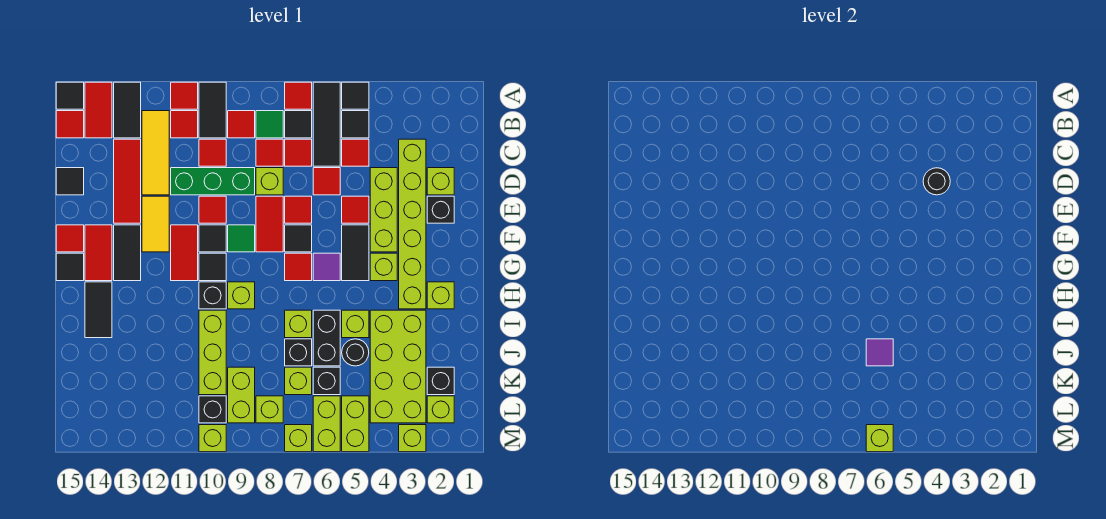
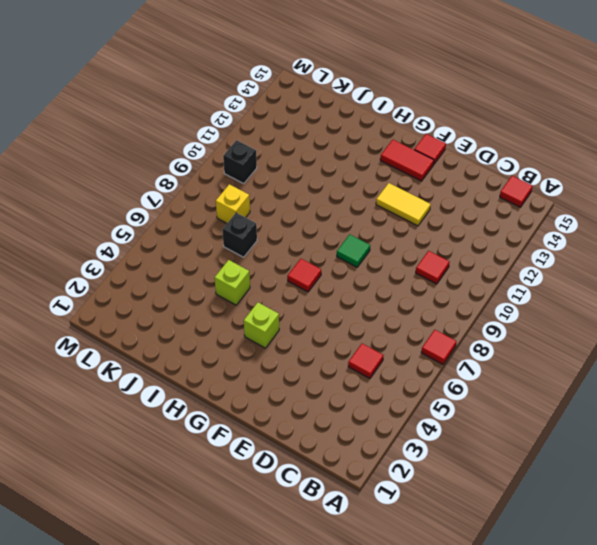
yellow 1x1 brick [216,184,250,223] -> none
none -> black 1x1 tile [342,82,369,109]
none -> black 1x3 tile [313,82,340,166]
none -> black 1x2 tile [199,82,226,138]
none -> red 1x1 tile [171,82,198,109]

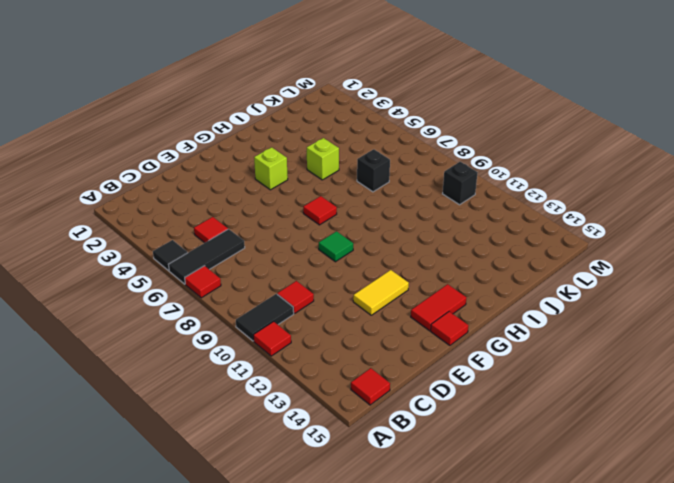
none -> black 1x2 tile [114,82,141,138]
none -> red 1x2 tile [85,82,112,138]
none -> black 1x1 tile [56,82,84,109]
none -> black 1x1 tile [342,111,369,138]

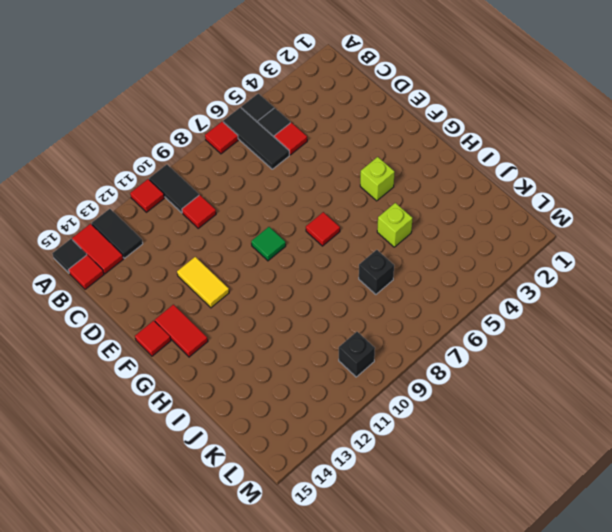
none -> black 1x1 tile [285,111,312,138]
none -> green 1x1 tile [256,111,283,138]
none -> red 1x1 tile [228,111,255,138]
none -> red 1x1 tile [171,111,198,138]

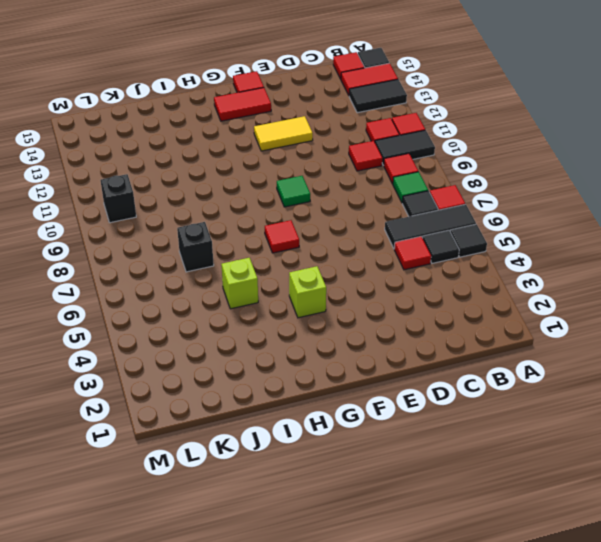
none -> yellow 1x3 tile [142,111,169,195]
none -> lime 1x6 brick [399,139,426,309]
none -> red 1x1 tile [285,139,312,166]
none -> red 1x1 tile [256,139,283,166]

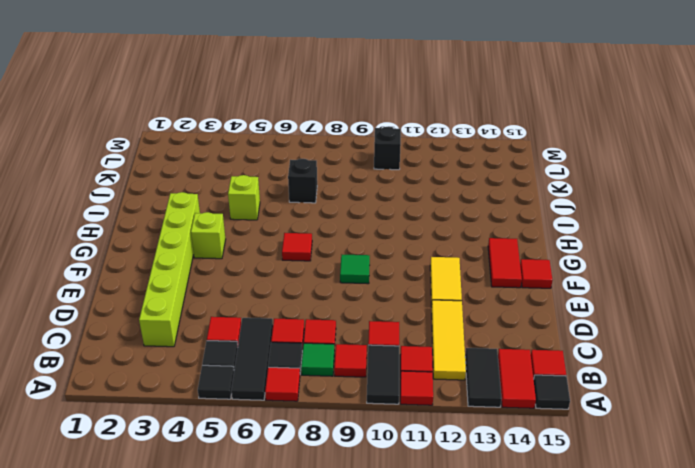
none -> red 1x3 tile [114,139,141,223]
none -> lime 1x1 brick [427,168,454,195]
none -> lime 1x3 brick [370,168,397,252]
none -> red 1x1 tile [313,168,340,195]

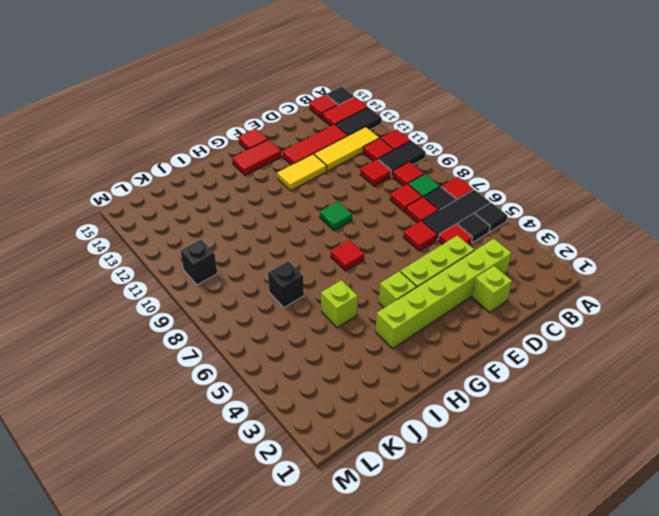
none -> lime 1x1 brick [256,168,283,195]
none -> green 1x3 brick [171,168,255,195]
none -> black 1x1 tile [56,168,84,195]
none -> black 1x1 brick [427,196,454,223]

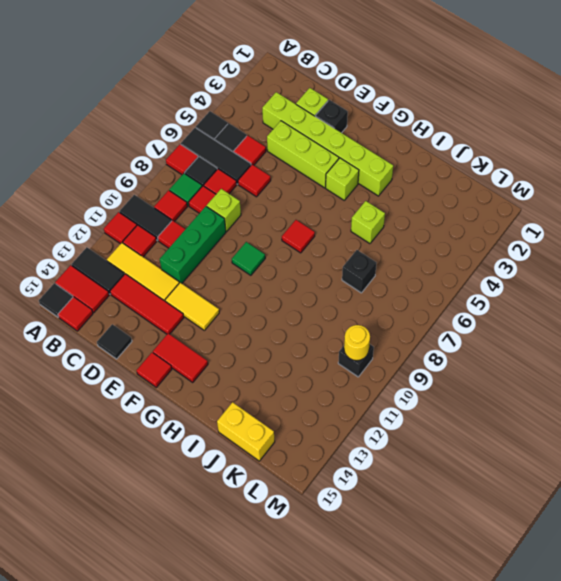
yellow 1x2 brick [217,402,275,461] -> none
yellow 1x1 round brick [344,325,370,361] -> none
none -> red 1x1 tile [342,196,369,223]
none -> red 1x1 tile [285,196,312,223]
none -> red 1x2 tile [256,196,283,252]
none -> red 1x1 tile [199,196,226,223]

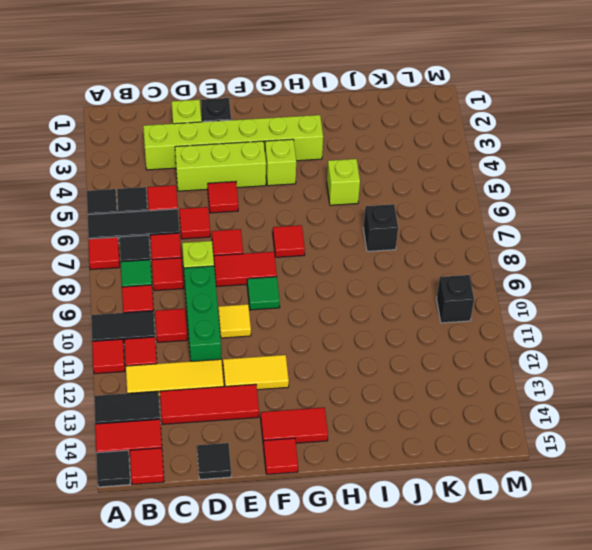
yellow 1x1 tile [218,304,251,338] -> red 1x1 tile [199,196,226,223]
none -> black 1x2 tile [342,225,369,281]
none -> black 1x1 tile [285,225,312,252]
none -> black 1x1 tile [199,225,226,252]
none -> red 1x2 tile [171,225,198,281]

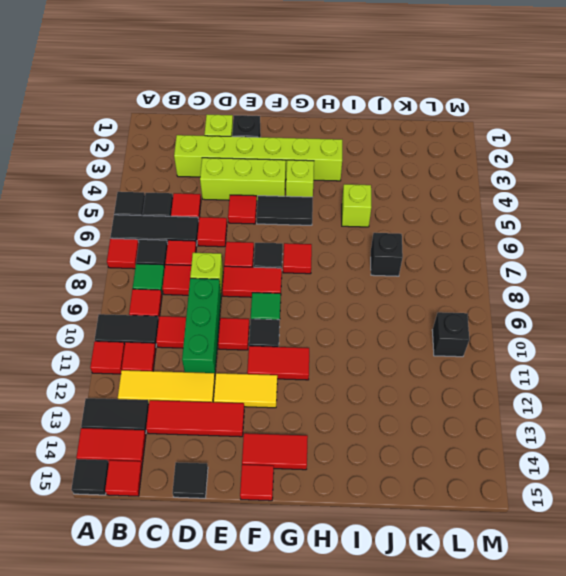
none -> black 1x2 tile [114,225,141,281]
none -> purple 1x1 tile [313,253,340,281]
none -> black 1x1 tile [199,253,226,281]
none -> black 1x1 tile [56,253,84,281]

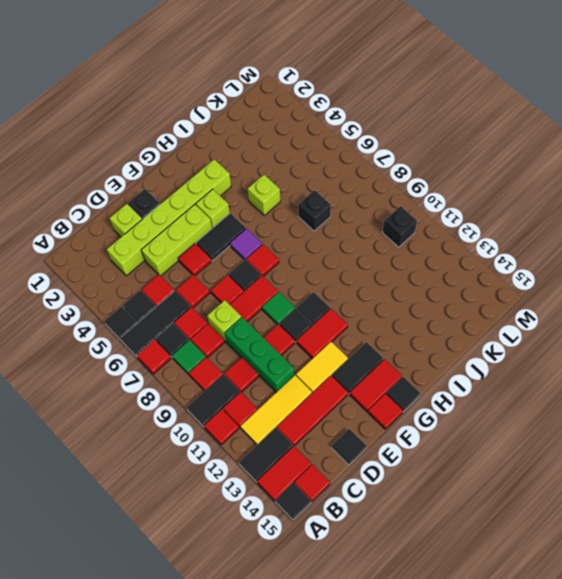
none -> lime 1x1 brick [427,282,454,309]
none -> lime 1x1 brick [228,282,255,309]
none -> black 1x1 brick [199,282,226,309]
none -> black 1x2 tile [85,282,112,338]

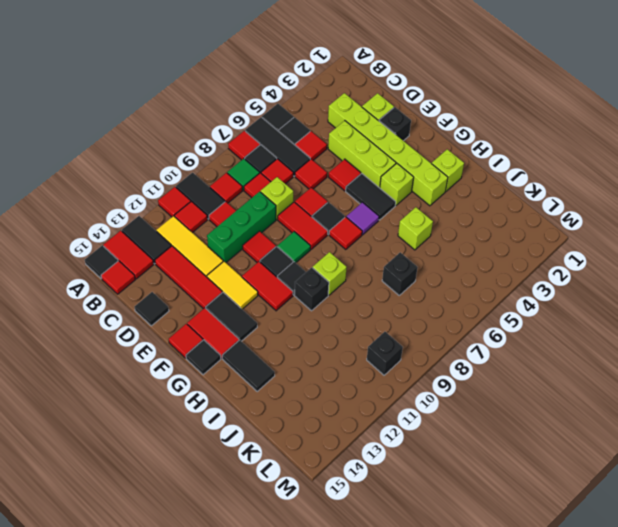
none -> lime 2x4 brick [370,310,426,423]
none -> black 1x2 brick [313,310,340,366]
none -> lime 1x1 brick [285,310,312,338]
none -> lime 1x3 brick [199,310,226,395]

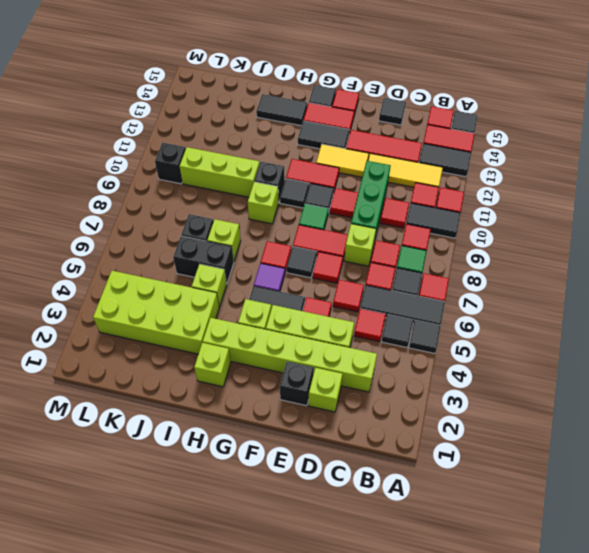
none -> black 1x1 round brick [342,339,369,366]
none -> black 1x1 brick [427,367,454,395]
none -> black 1x1 brick [313,367,340,395]
none -> lime 1x1 brick [285,367,312,395]

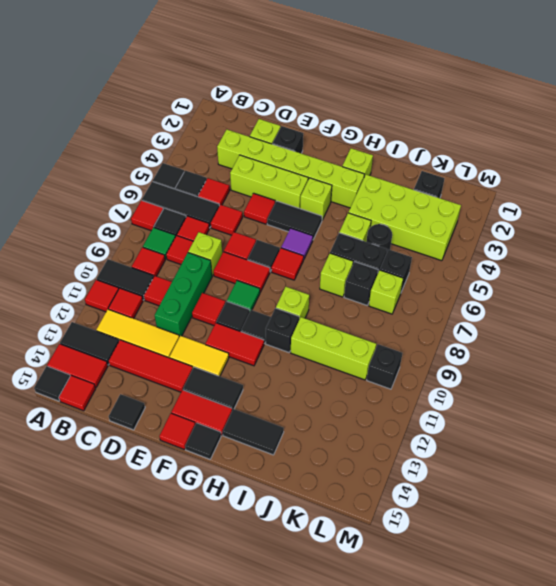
none -> lime 1x2 brick [228,367,255,423]
none -> lime 1x1 brick [427,396,454,423]
none -> lime 1x2 brick [342,396,369,452]
none -> lime 1x2 brick [313,396,340,452]

